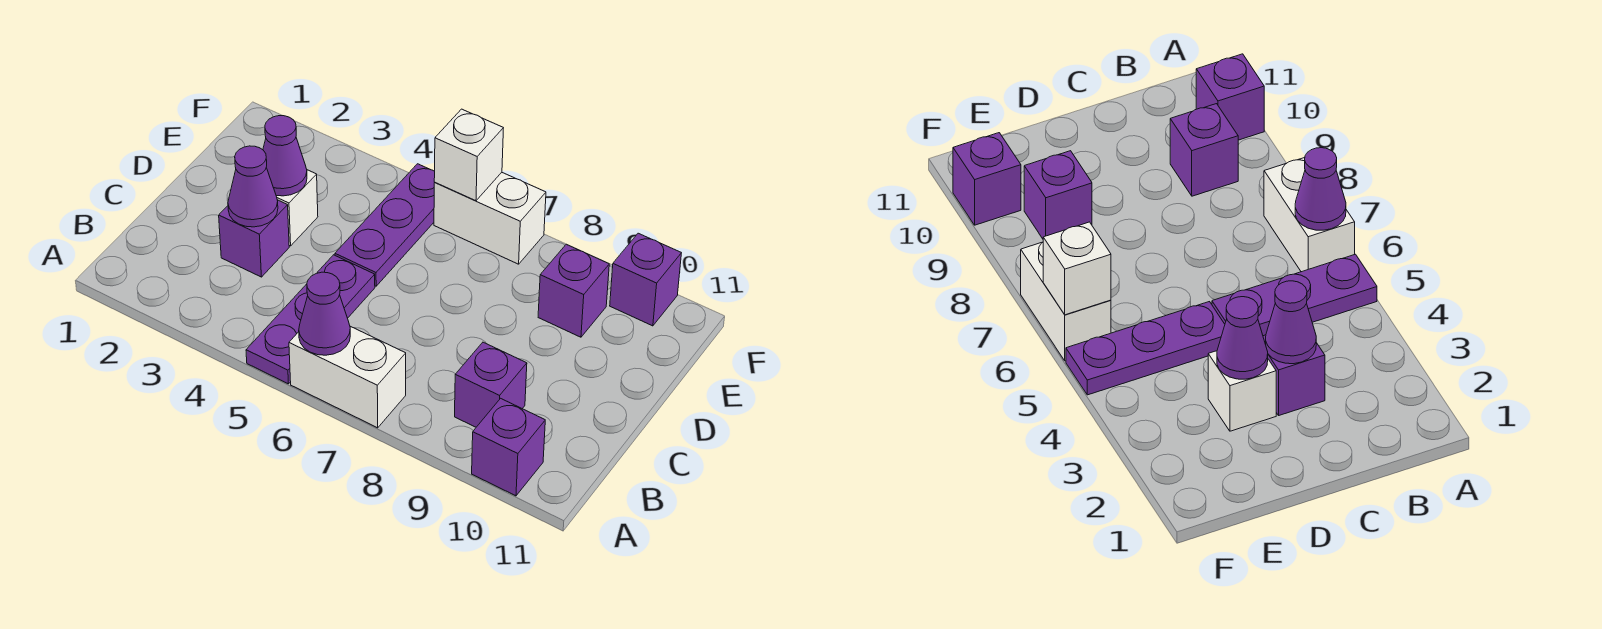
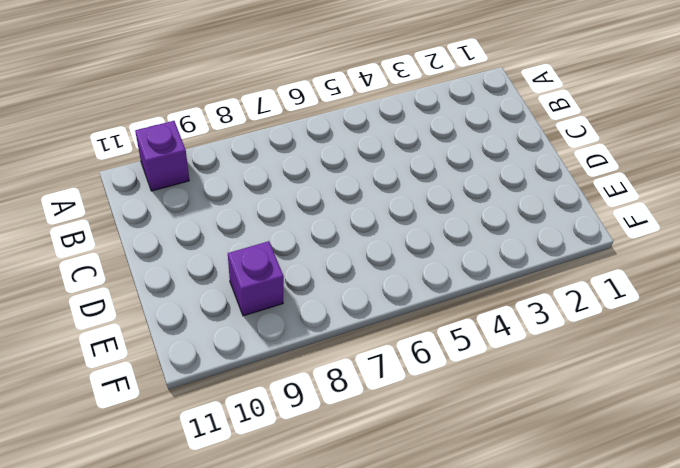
none -> purple 1x3 plate [246,255,375,384]
none -> white 1x2 brick [289,326,406,428]
none -> purple 1x1 brick [455,342,527,427]

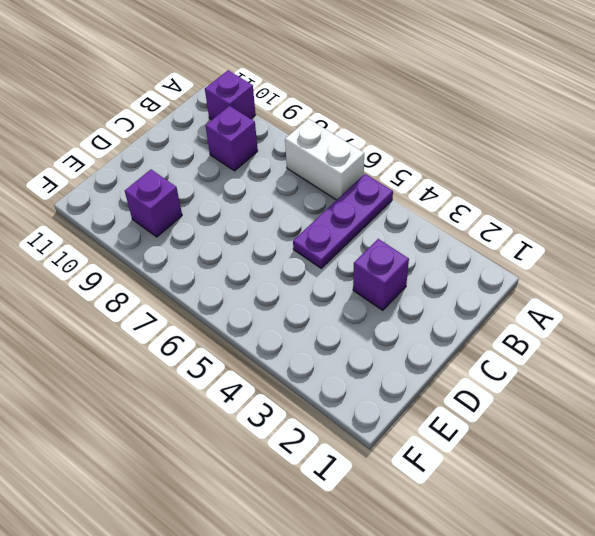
none -> white 1x1 brick [276,170,318,246]
none -> purple 1x3 plate [335,164,435,286]
none -> white 1x2 brick [434,172,546,264]

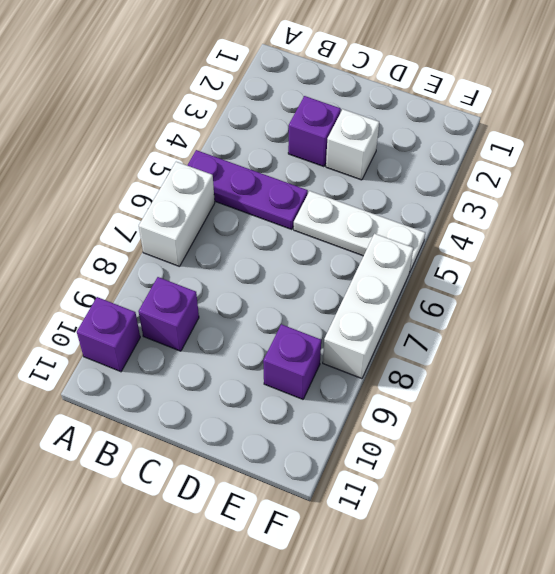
white 1x3 plate [294,191,425,273] -> purple 1x3 plate [335,164,435,286]
white 1x3 brick [323,234,413,379] -> white 1x2 brick [434,172,546,264]
none -> purple 1x1 brick [610,233,681,326]
none -> purple 1x1 cone [299,272,350,355]
none -> purple 1x1 cone [228,146,278,227]

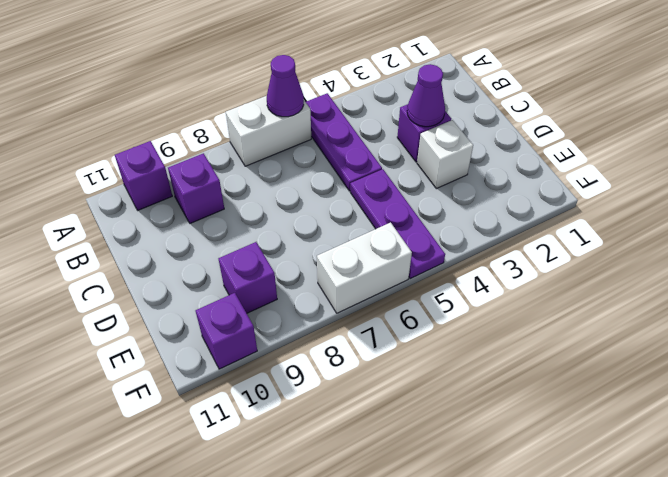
none -> purple 1x1 cone [263,116,307,196]
none -> white 1x1 brick [434,109,503,201]

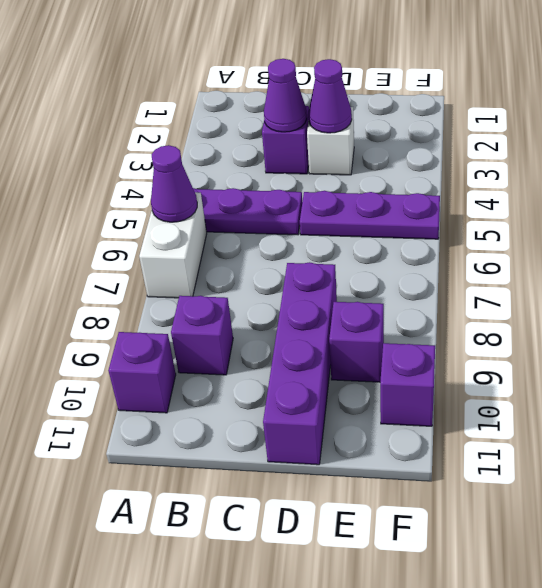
purple 1x4 brick [263,262,337,465] -> none
none -> white 1x2 brick [434,172,546,264]
none -> white 1x1 brick [434,109,503,201]

